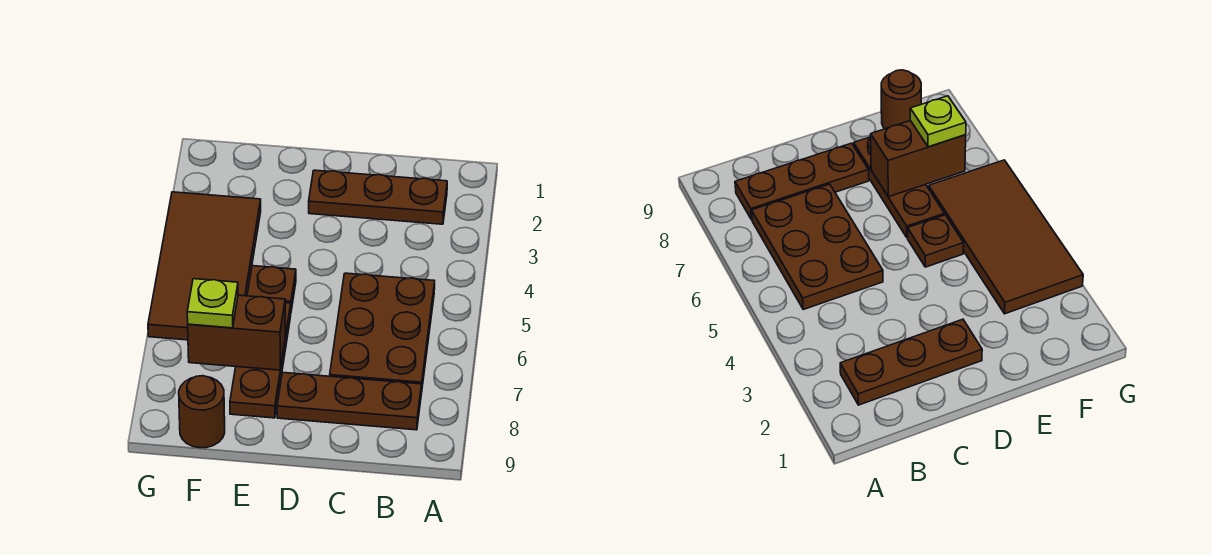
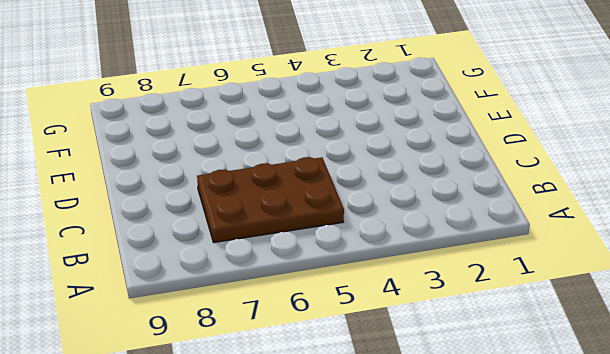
none -> brown 1x3 plate [309,170,447,224]
none -> brown 1x3 plate [277,373,422,430]

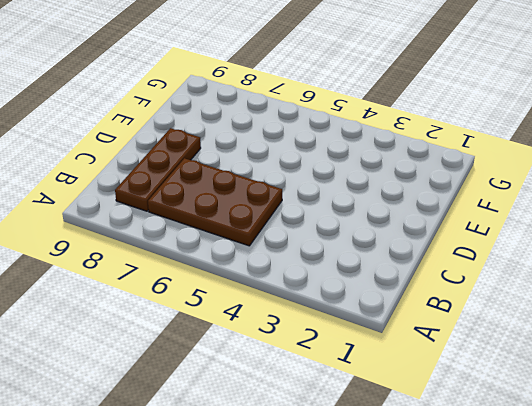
none -> brown 1x3 plate [309,170,447,224]
none -> brown 1x1 plate [247,266,296,311]

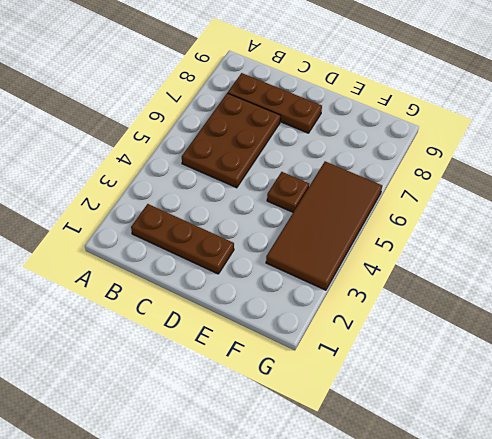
none -> brown 1x3 plate [230,303,291,418]
none -> brown 1x1 round brick [179,376,225,448]

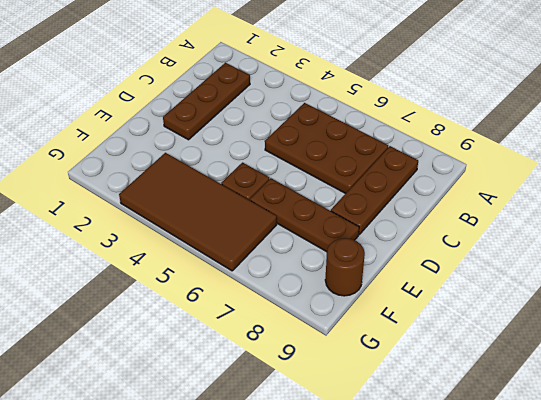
none -> brown 1x2 brick [188,295,285,370]
none -> lime 1x1 plate [187,279,238,328]

